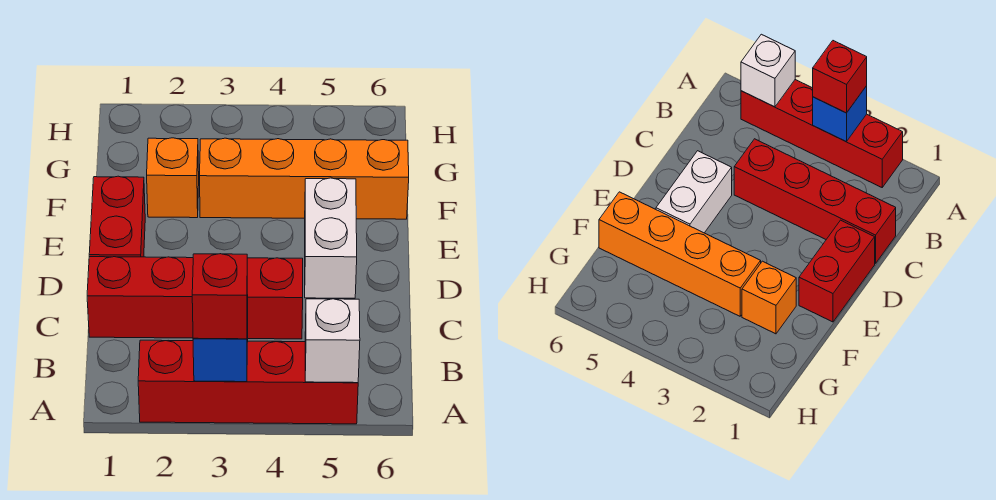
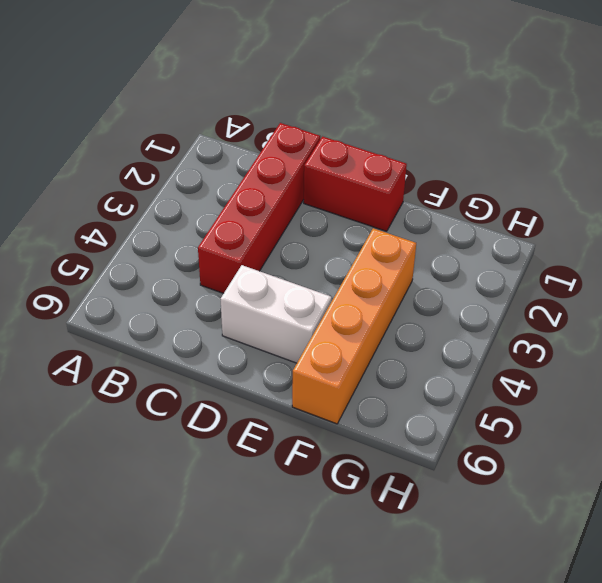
none -> red 1x4 brick [138,340,358,424]
none -> orange 1x1 brick [147,138,199,218]

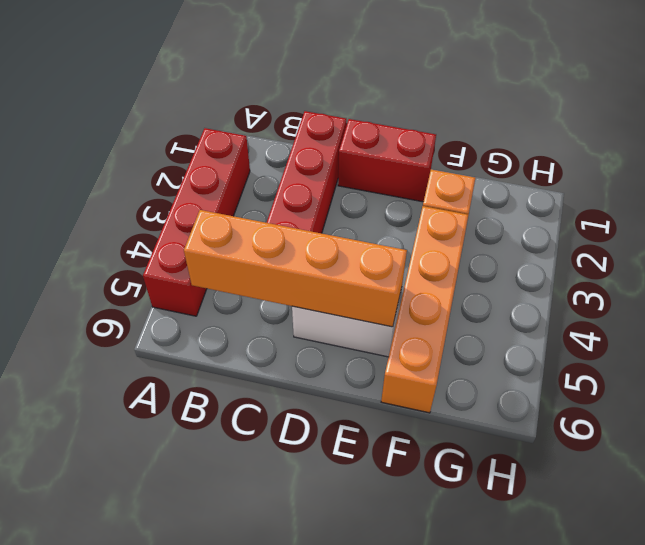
orange 1x4 brick [184,210,407,327] -> none
none -> blue 1x1 brick [193,299,248,382]
none -> white 1x1 brick [305,299,360,383]

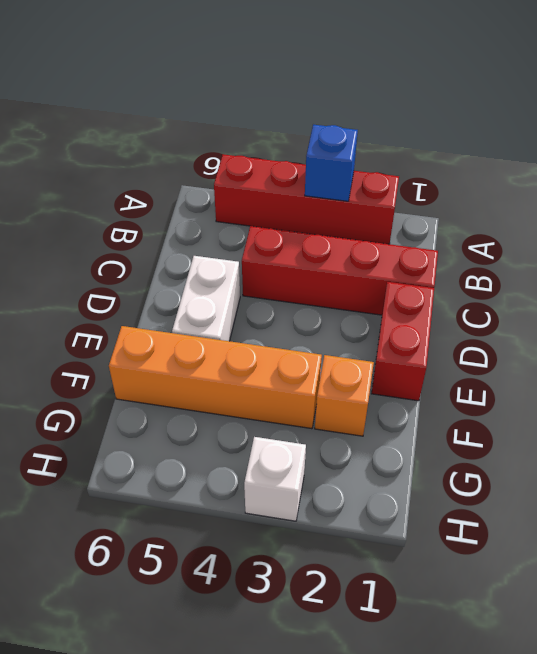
white 1x1 brick [244,437,306,521] -> white 1x1 brick moved to [305,299,360,383]
none -> red 1x1 brick [192,254,248,339]

